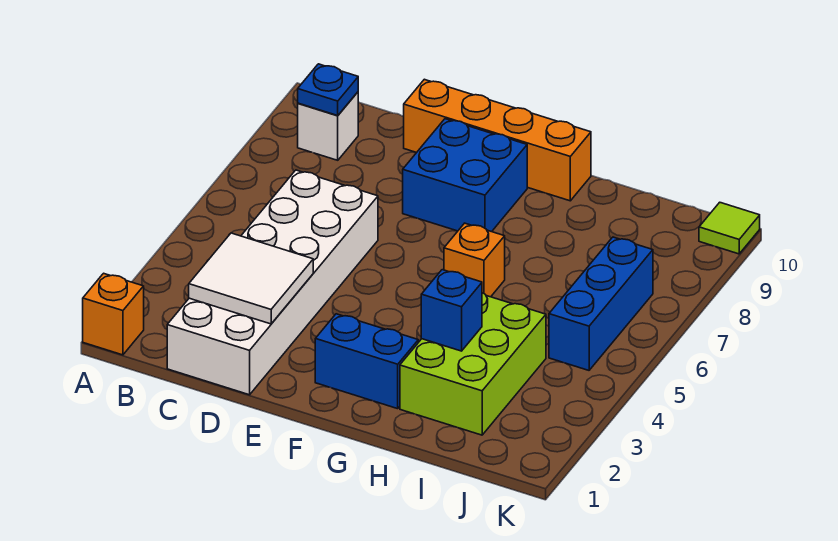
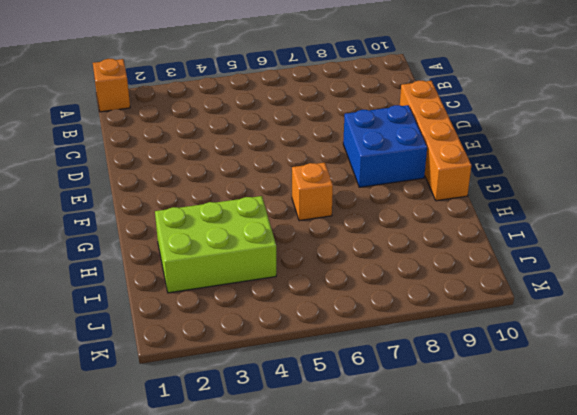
none -> white 1x1 brick [298,92,358,160]
none -> white 2x6 brick [167,170,378,395]
none -> blue 1x2 brick [315,314,418,409]

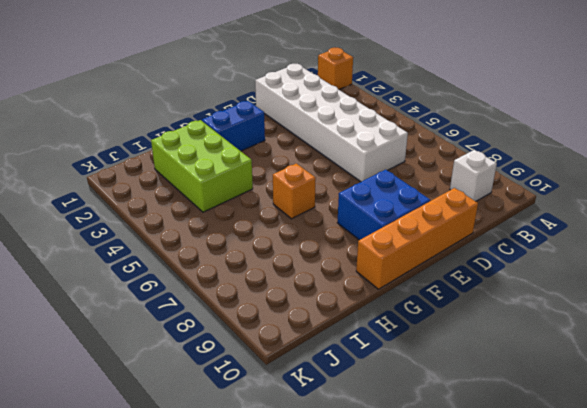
none -> blue 1x3 brick [549,237,653,370]
none -> lime 1x1 tile [699,202,760,254]
none -> blue 1x1 plate [298,64,358,116]

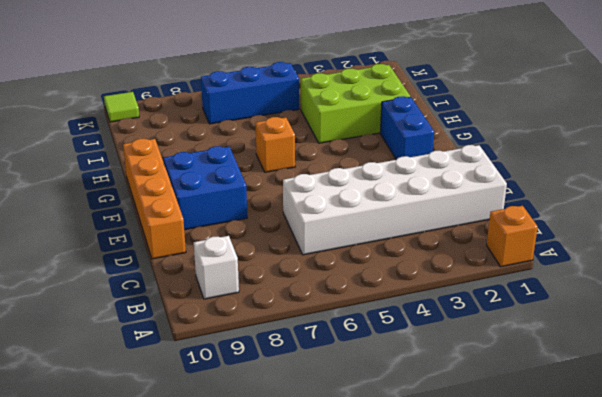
none -> blue 1x1 plate [298,64,358,116]
none -> white 2x2 tile [189,233,313,324]
none -> blue 1x1 brick [421,270,482,351]

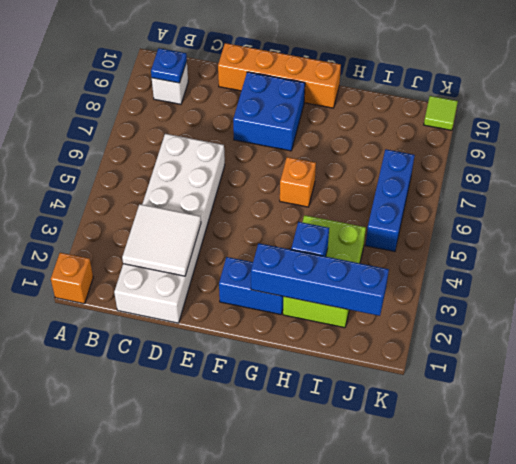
blue 1x4 brick [251,243,389,316] -> none

